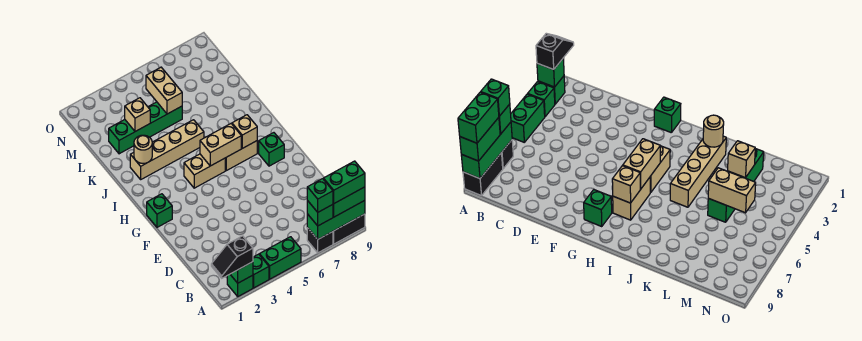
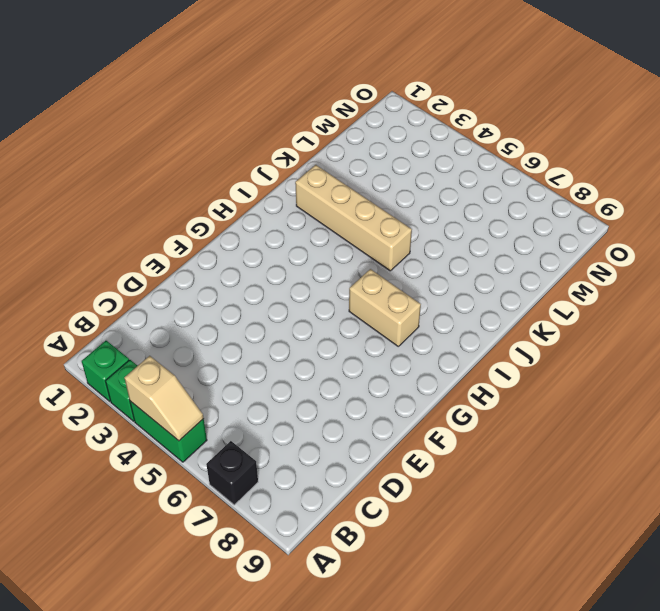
tan 1x2 slope [124,356,204,441] -> none
none -> black 1x2 brick [333,214,365,244]
none -> green 1x1 brick [147,194,172,227]
none -> green 1x1 brick [259,133,284,166]

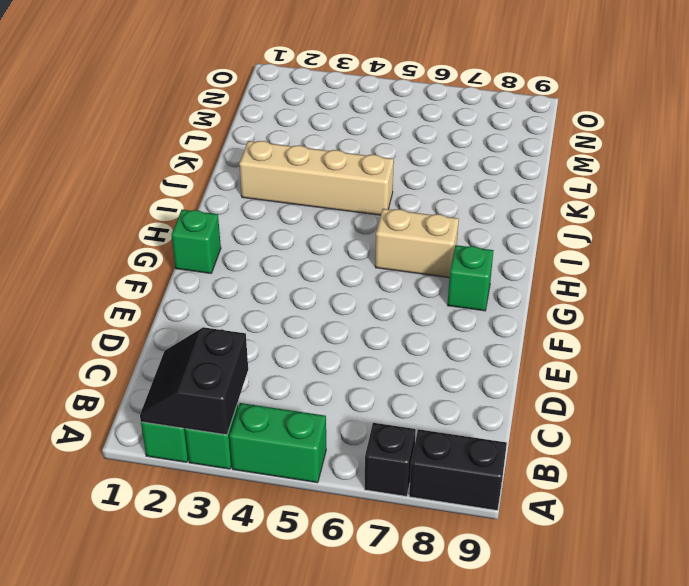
black 2x2 slope [140,327,248,435] -> green 1x1 brick [230,262,253,283]
none -> tan 1x2 brick [184,154,225,188]
none -> green 1x4 brick [109,102,182,154]
none -> green 1x3 brick [307,200,365,239]

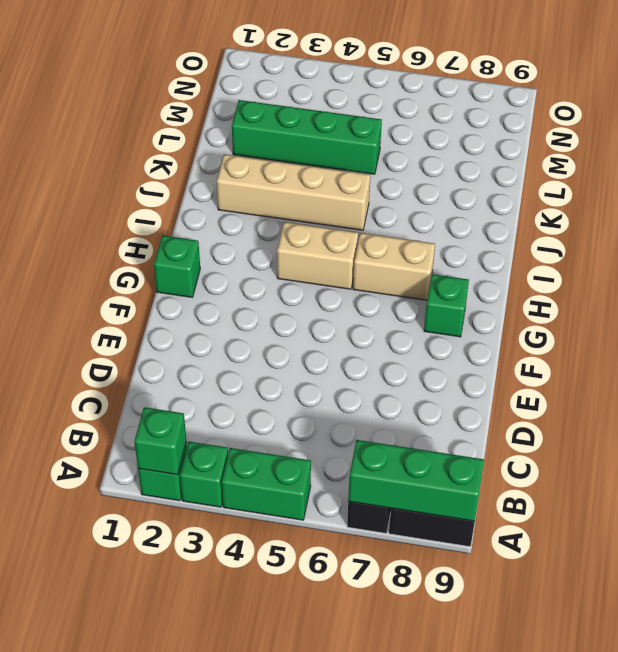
none -> tan 1x2 brick [200,124,241,166]
none -> tan 1x1 brick [232,115,257,148]
none -> tan 1x1 round brick [134,135,152,163]

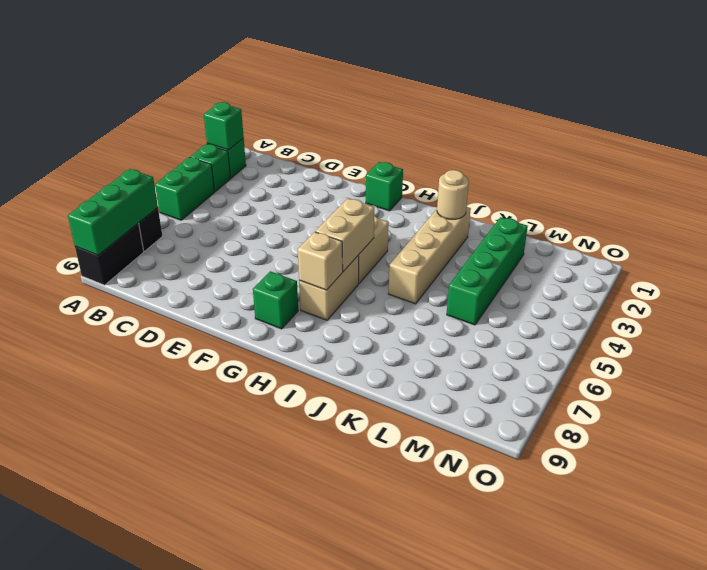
none -> tan 1x1 brick [125,98,150,131]
none -> tan 1x2 brick [146,67,182,114]
none -> black 1x2 slope [211,236,253,278]

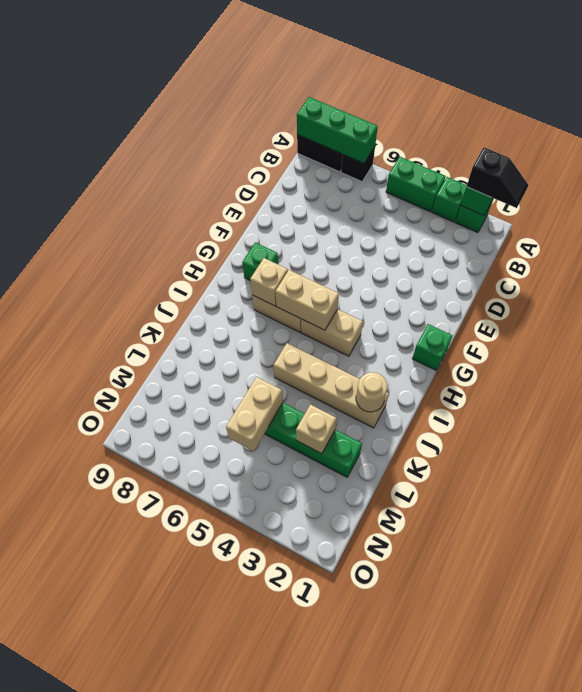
none -> green 1x1 brick [307,200,333,226]
none -> green 1x2 brick [333,187,365,217]
none -> green 1x1 brick [307,179,333,212]

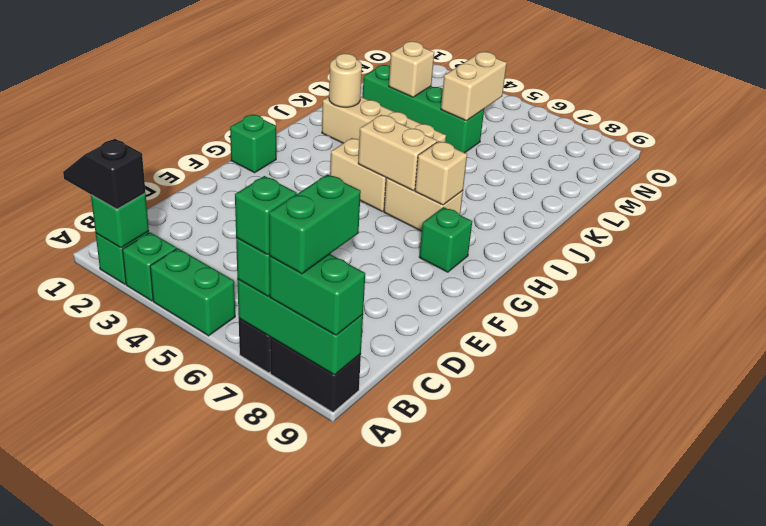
green 1x2 brick [269,174,361,274] -> green 1x2 brick turned to [323,161,365,203]

